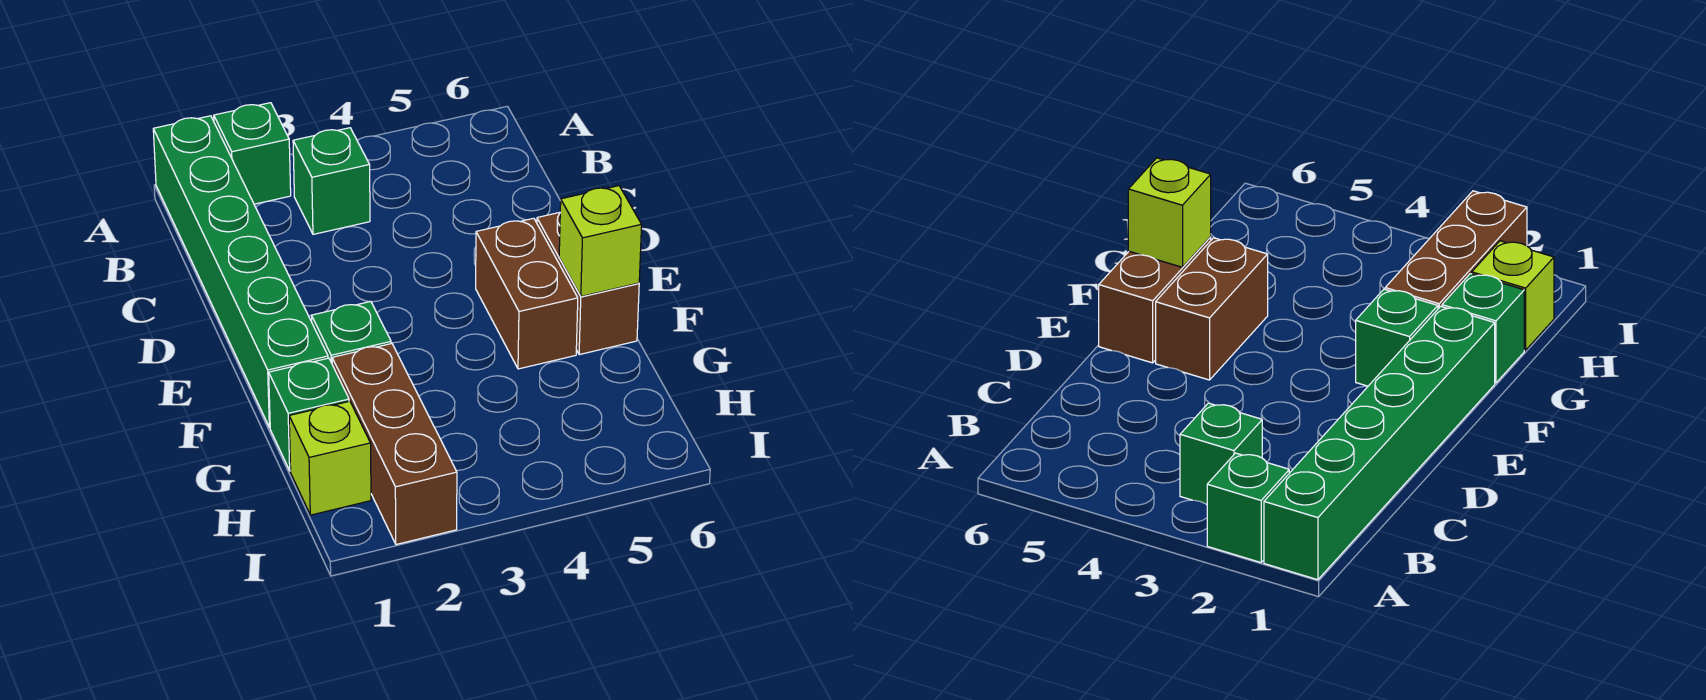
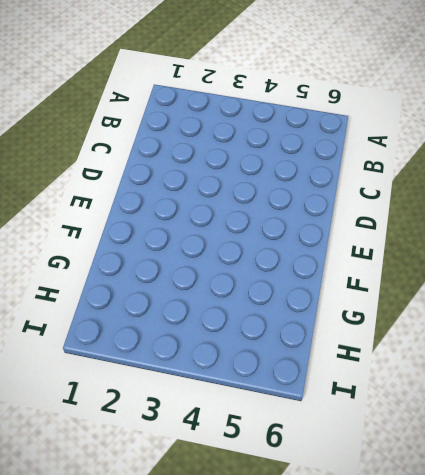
none -> green 1x6 brick [153,116,328,427]
none -> green 1x1 brick [214,103,291,204]

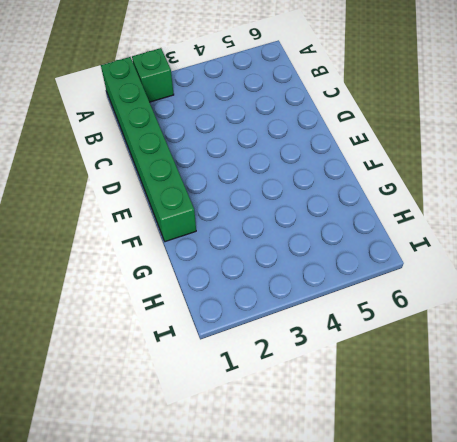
none -> green 1x1 brick [293,128,370,234]
none -> brown 1x2 brick [476,218,578,369]

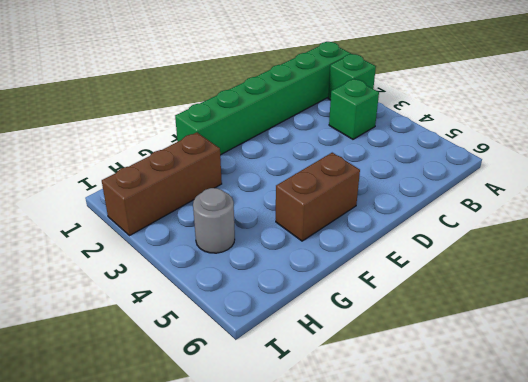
grey 1x1 round brick [193,188,235,253] -> none
none -> brown 1x2 brick [537,212,639,355]
none -> green 1x1 brick [311,302,391,363]

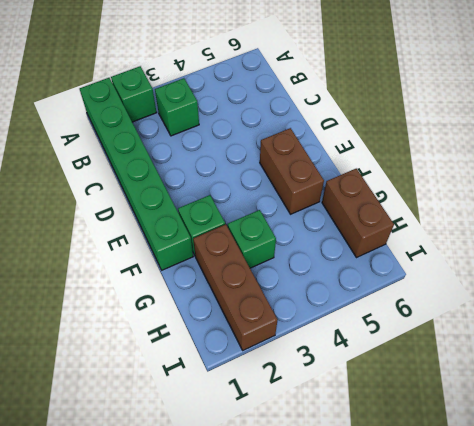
green 1x1 brick [228,210,276,268] -> green 1x1 brick moved to [269,358,349,471]
brown 1x2 brick [322,169,394,257] -> brown 1x2 brick moved to [537,212,639,355]
none -> lime 1x1 brick [289,401,371,515]
none -> lime 1x1 brick [559,186,642,296]

